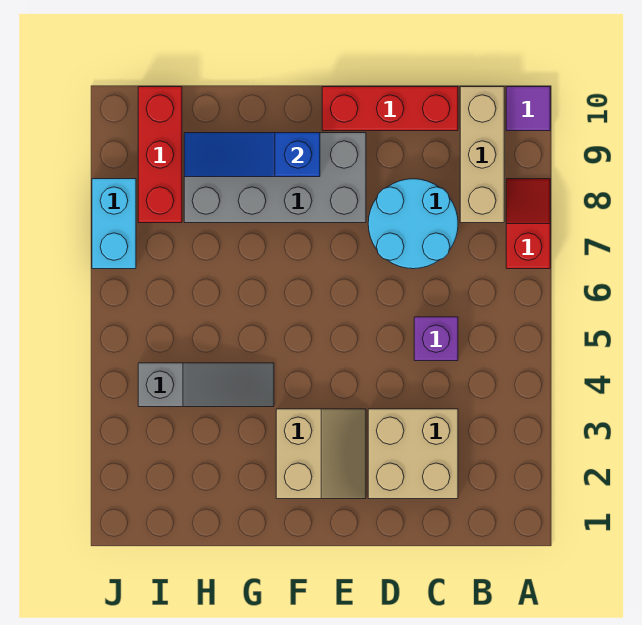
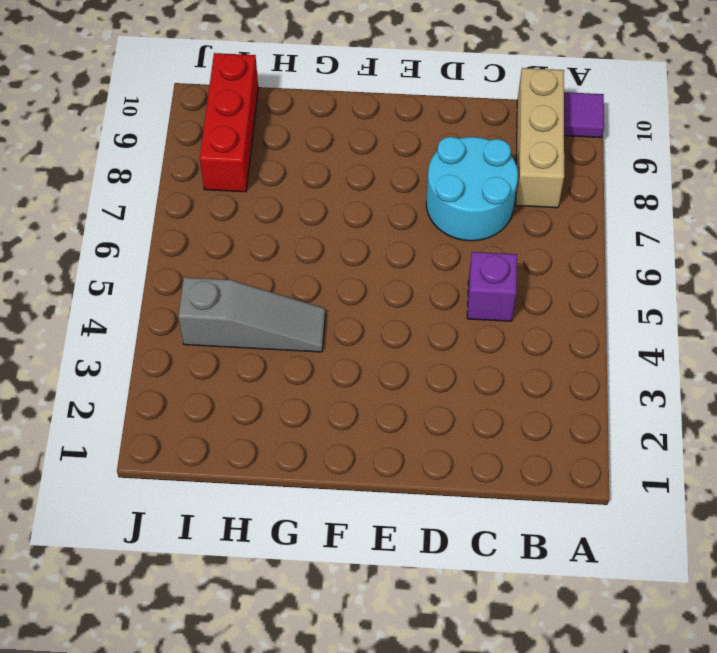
none -> red 1x2 slope [506,179,550,269]
none -> tan 2x2 brick [368,409,458,499]
none -> red 1x3 brick [322,87,458,131]

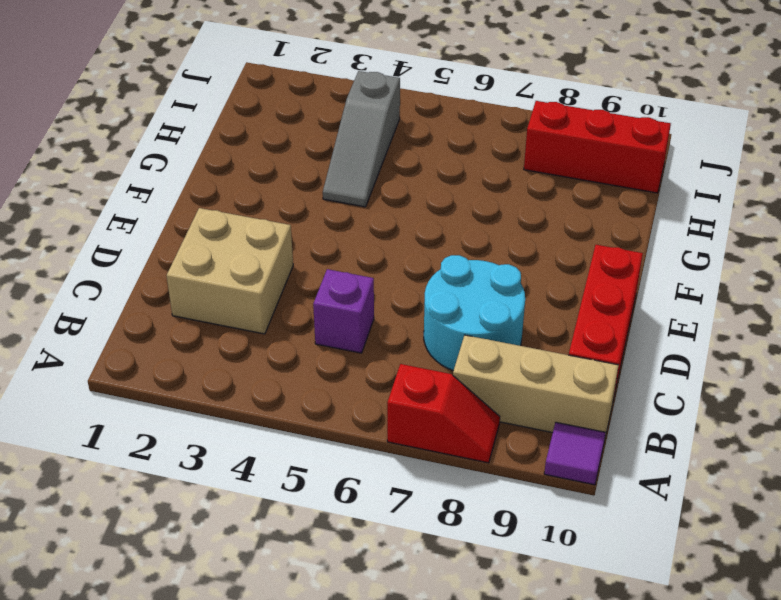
none -> tan 2x2 slope [276,409,366,499]
none -> grey 2x4 brick [184,133,366,223]
none -> cyan 1x2 brick [92,179,136,269]

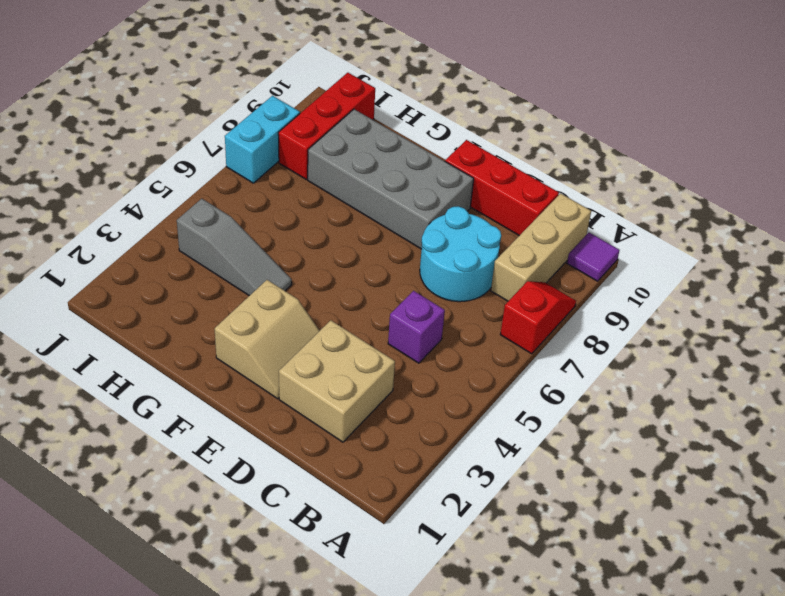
none -> blue 1x3 slope [184,133,320,177]

